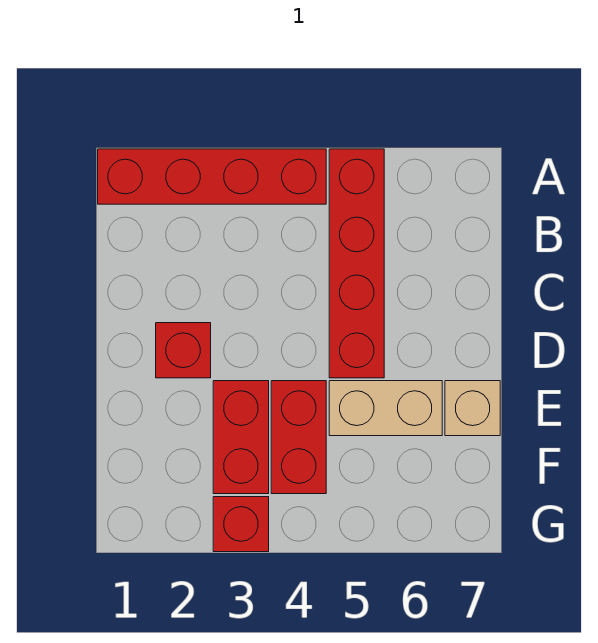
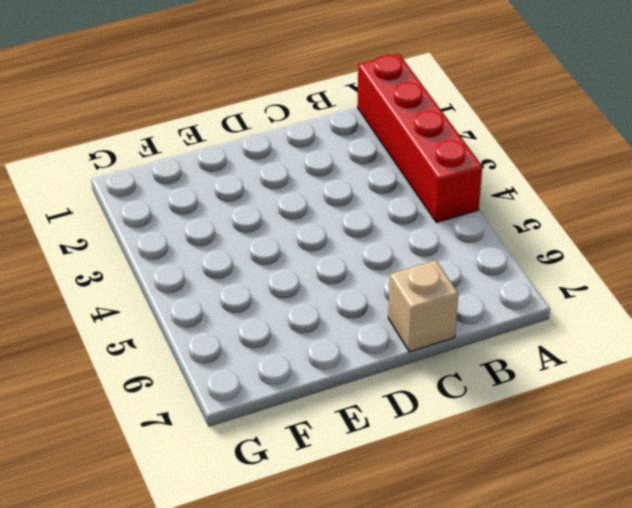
tan 1x1 brick [388,260,458,352] -> tan 1x1 brick moved to [445,381,500,436]
none -> red 1x4 brick [329,149,384,378]
none -> red 1x1 brick [156,323,211,378]

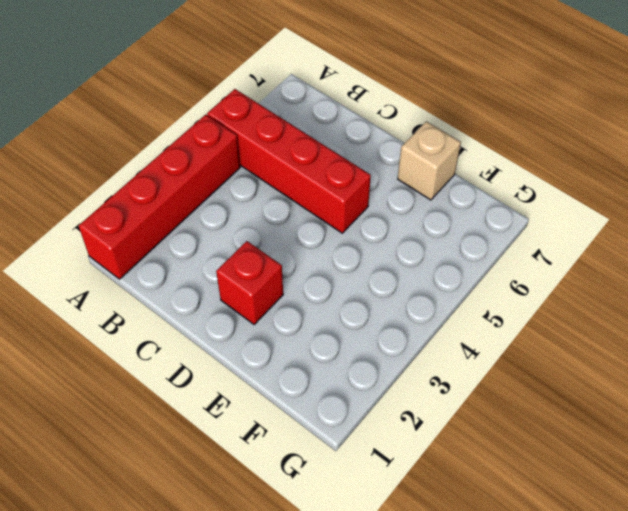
none -> red 1x2 brick [213,381,269,494]
none -> red 1x2 brick [271,381,326,494]

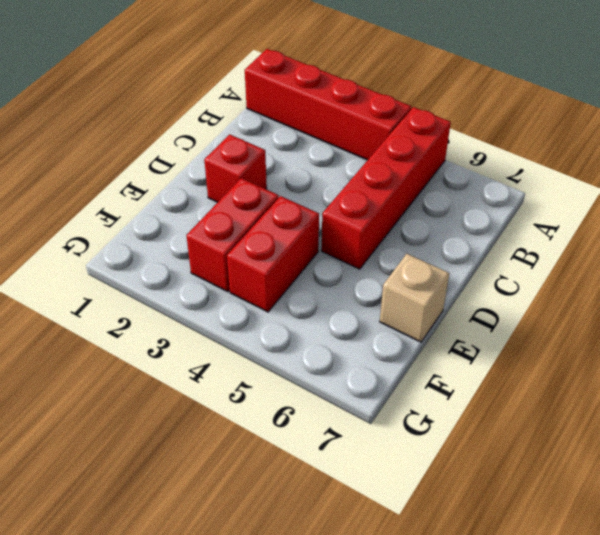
none -> tan 1x2 brick [329,381,442,436]
none -> red 1x1 brick [213,497,269,552]

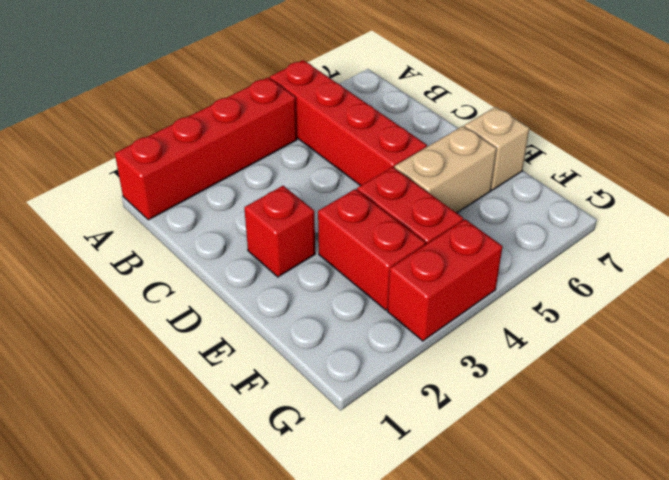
red 1x2 brick [387,219,503,341] -> red 1x1 brick [213,497,269,552]

